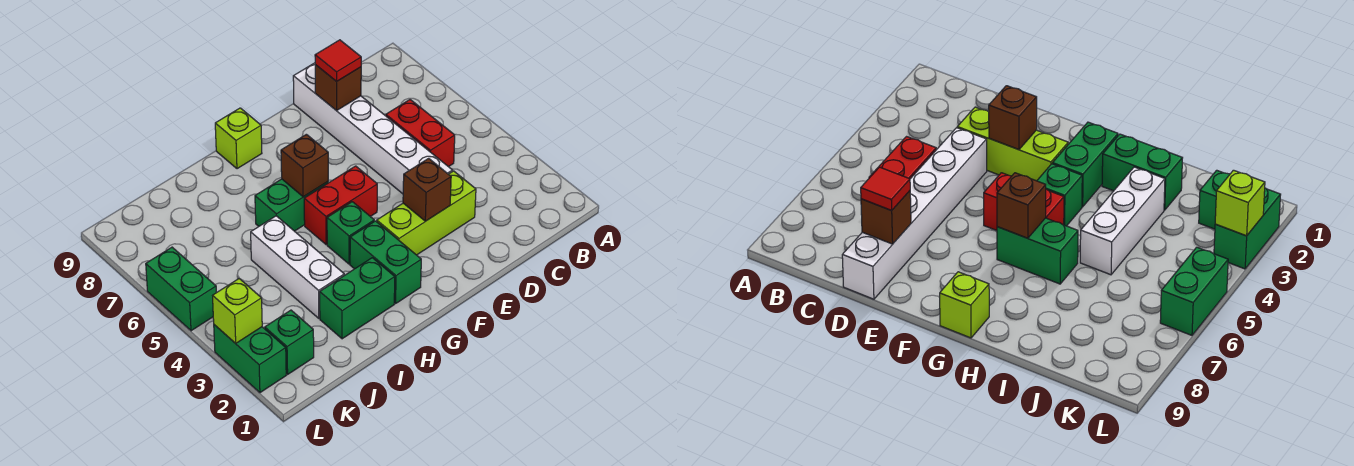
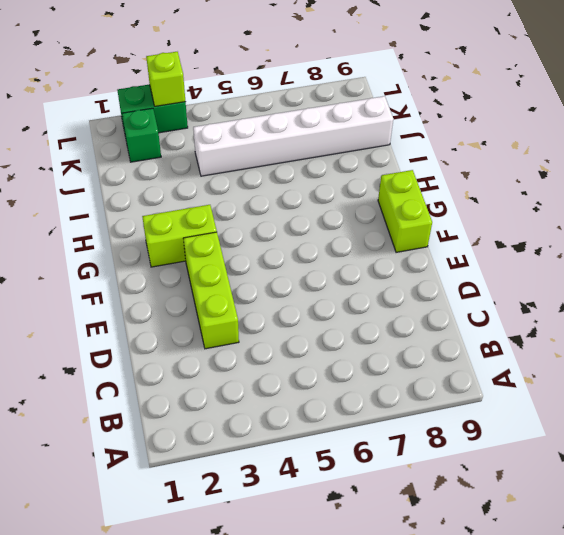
lime 1x2 brick [378,170,432,252] -> lime 1x1 brick [215,108,262,169]
lime 1x2 brick [142,205,217,267] -> green 1x2 brick [350,221,421,304]
white 1x6 brick [193,96,393,176] -> white 1x6 brick moved to [293,63,452,194]
none -> red 1x2 brick [386,100,455,167]
none -> red 1x2 brick [304,166,377,245]
none -> green 1x1 brick [327,202,374,264]

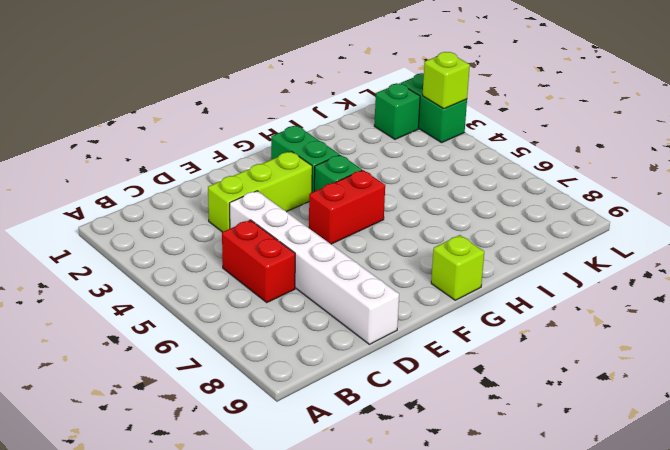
none -> green 1x2 brick [255,179,328,231]
none -> green 1x2 brick [320,258,395,339]
none -> white 1x3 brick [251,216,344,318]

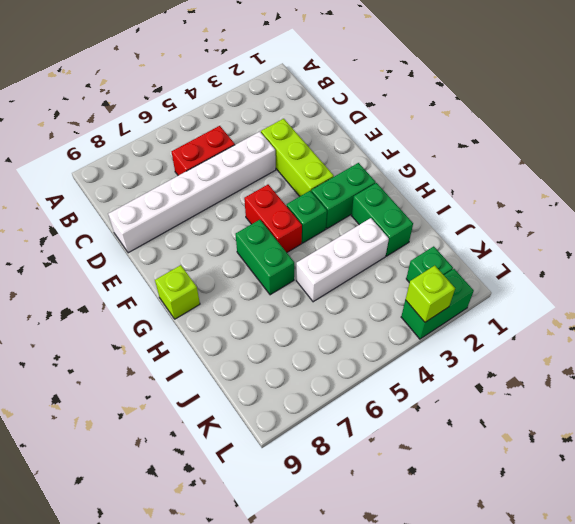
none -> green 1x2 brick [146,247,216,331]
none -> brown 1x1 brick [315,65,361,111]
none -> brown 1x1 brick [403,158,451,221]

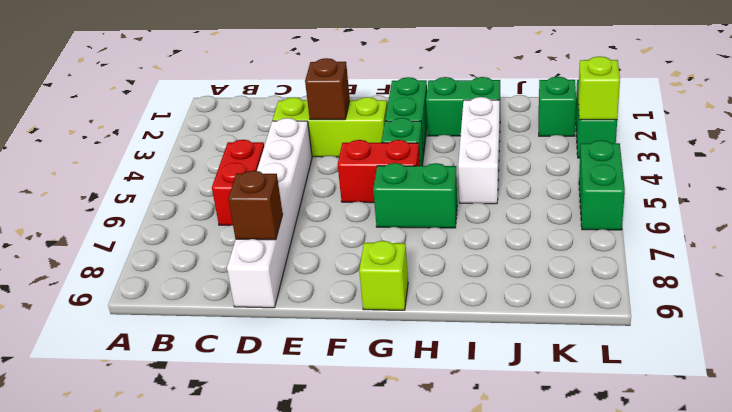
none -> brown 1x1 brick [281,134,328,197]
none -> red 1x1 tile [315,40,361,81]

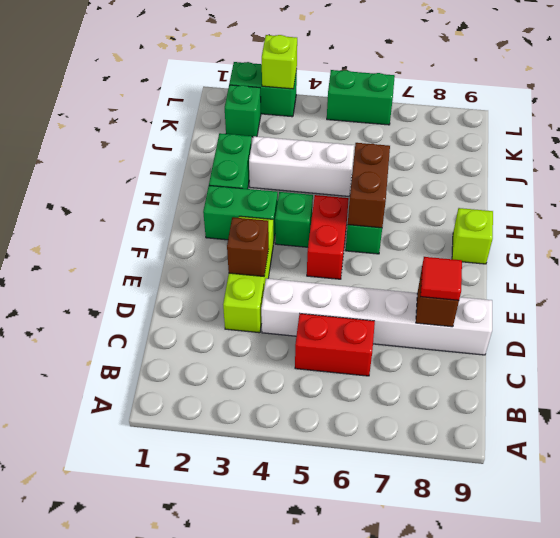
brown 1x2 brick [348,143,390,228] -> brown 1x1 brick [281,134,328,197]

